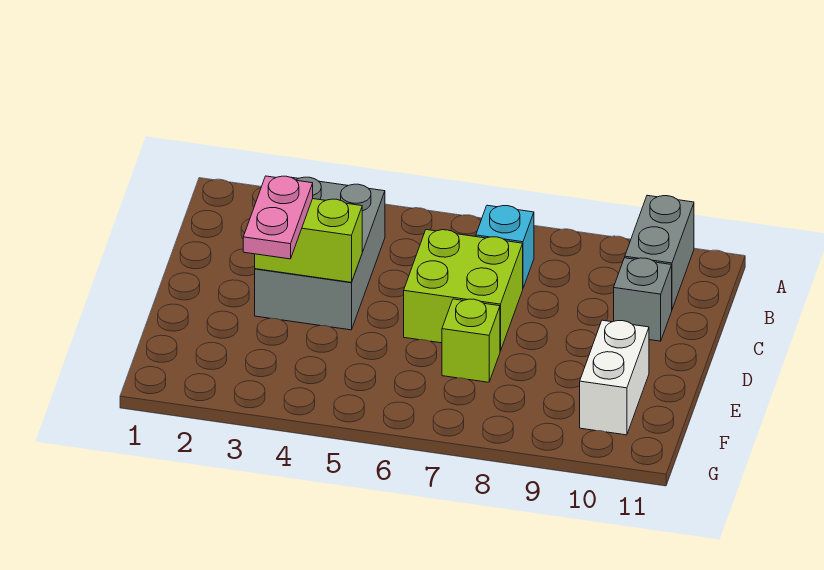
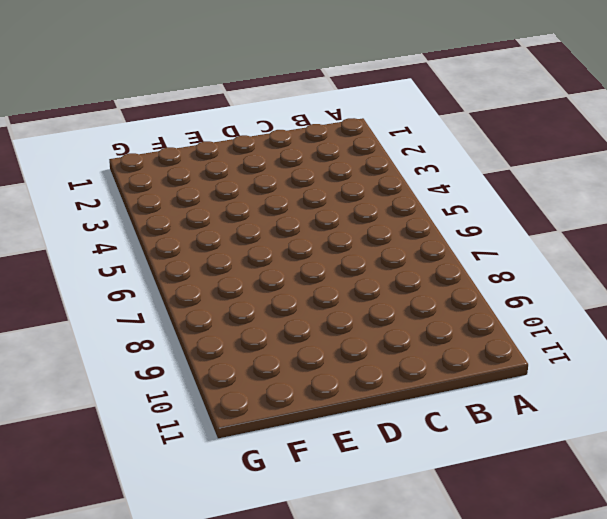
none -> grey 1x2 brick [625,195,694,309]
none -> grey 2x3 brick [255,177,385,330]

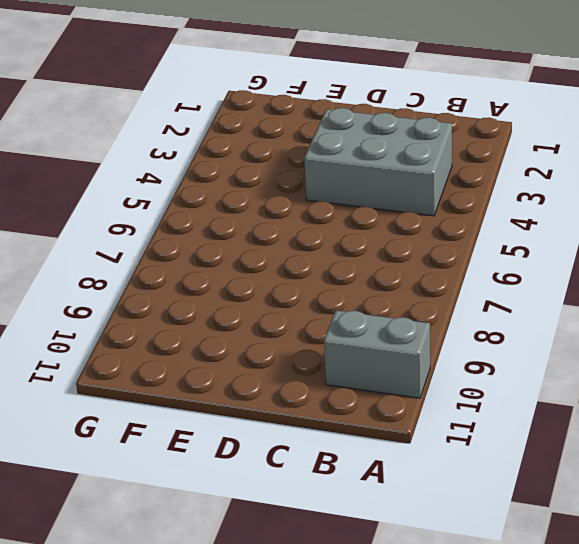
none -> cyan 1x1 brick [476,205,534,288]
none -> lime 2x2 brick [404,230,523,351]

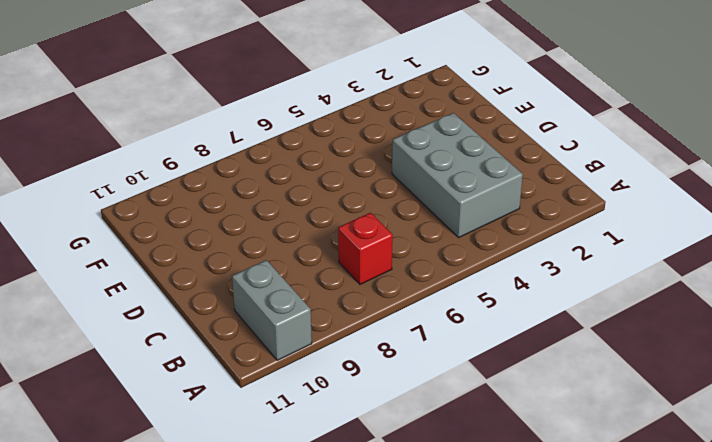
red 1x1 brick [338,213,393,284] -> cyan 1x1 brick [476,205,534,288]
none -> lime 2x2 brick [404,230,523,351]
none -> grey 1x1 brick [614,258,672,341]

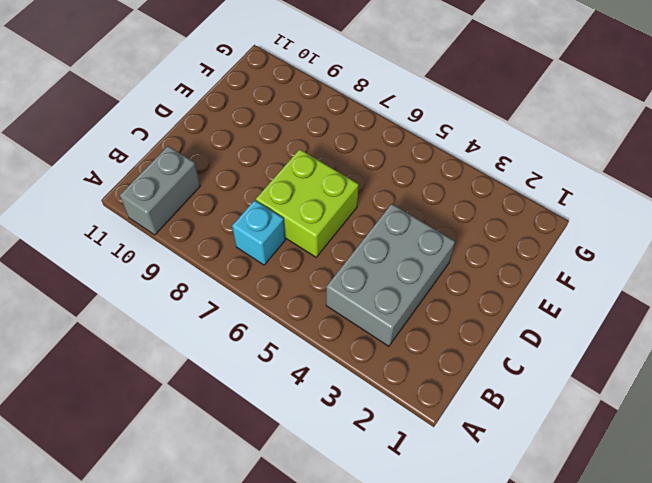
none -> grey 1x1 brick [614,258,672,341]
none -> lime 1x1 brick [442,299,500,382]

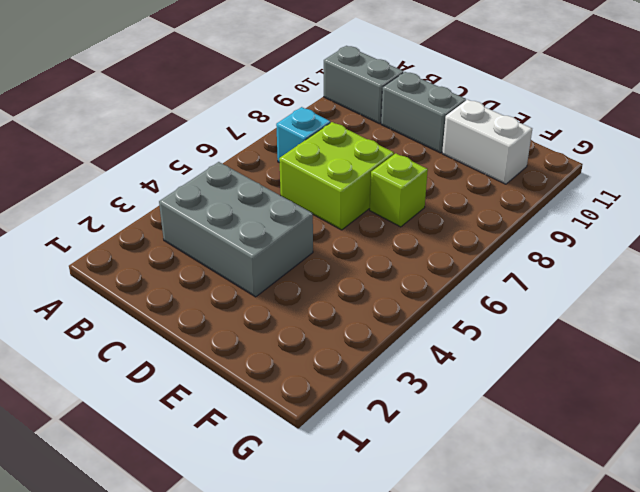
grey 1x2 brick [381,72,466,153] -> grey 1x1 brick [614,258,672,341]
none -> lime 1x2 brick [255,199,362,282]
none -> pink 1x2 plate [243,176,313,259]

